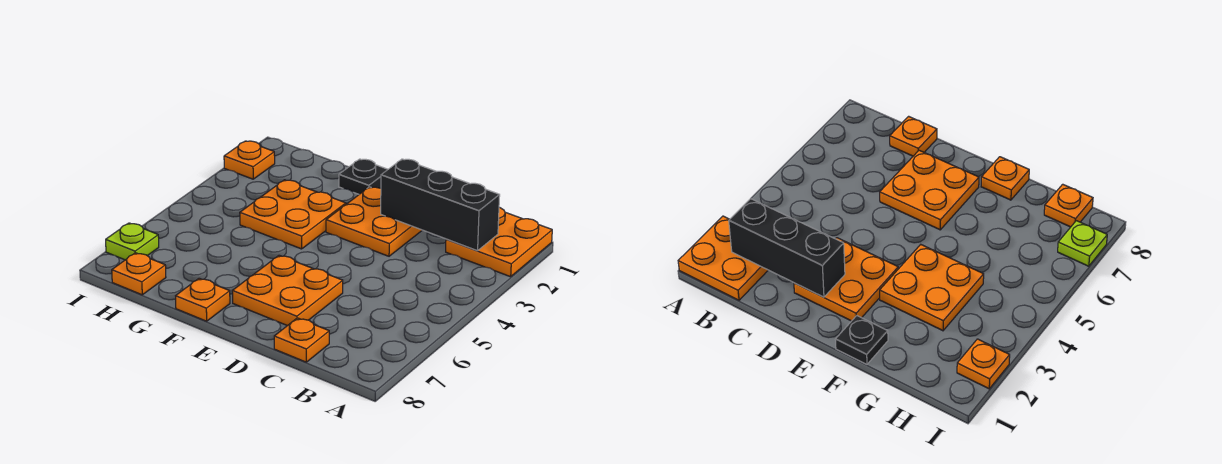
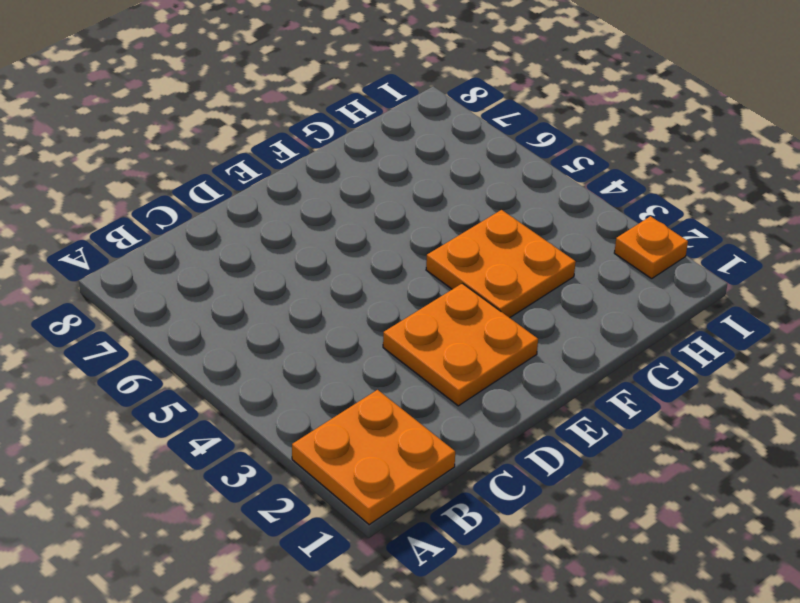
none -> orange 1x1 plate [274,318,329,362]
none -> orange 2x2 plate [232,255,343,326]

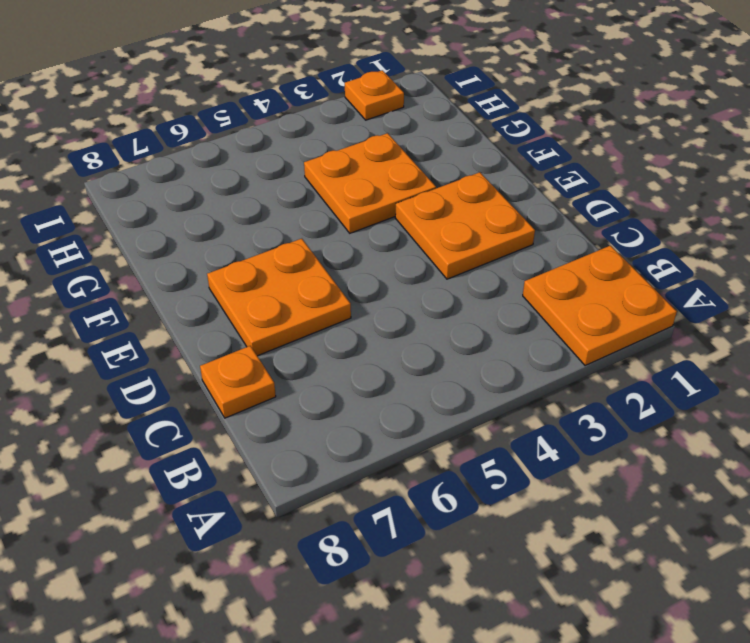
none -> black 1x1 plate [339,159,388,194]
none -> orange 1x1 plate [176,278,230,321]

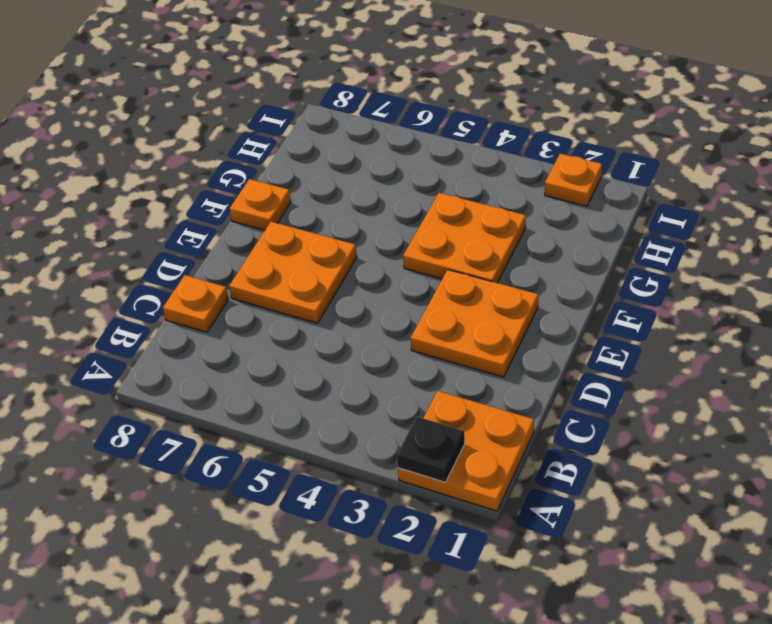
black 1x1 plate [397,417,465,482] -> black 1x1 plate moved to [339,159,388,194]
none -> orange 1x1 plate [112,253,166,295]
none -> lime 1x1 plate [106,223,159,260]

